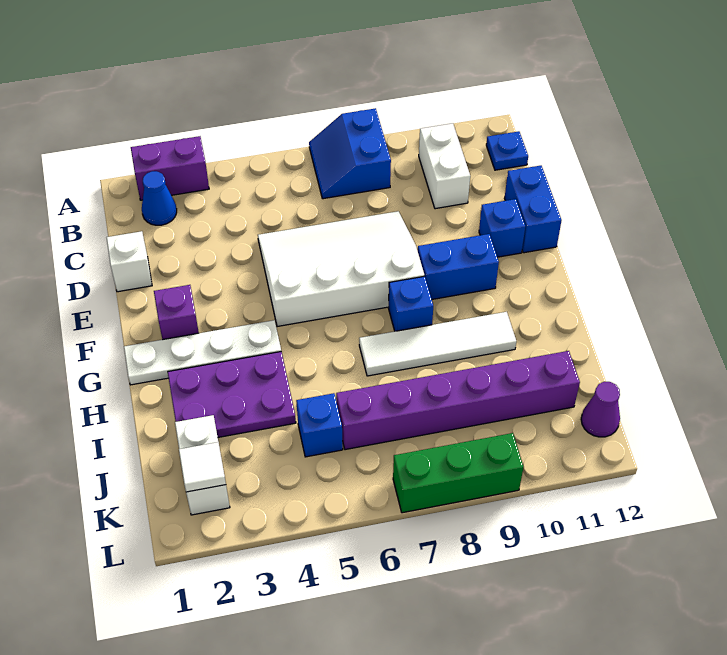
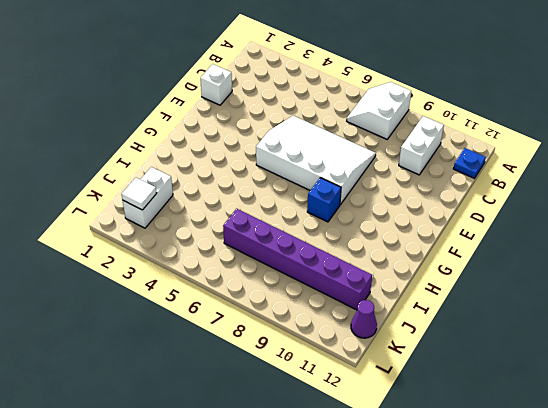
white 2x2 slope [347,82,411,139] -> blue 2x2 slope [309,108,391,199]
none -> purple 1x2 brick [131,136,209,200]
none -> blue 1x1 cone [142,171,177,225]
none -> blue 1x2 brick [504,166,562,253]

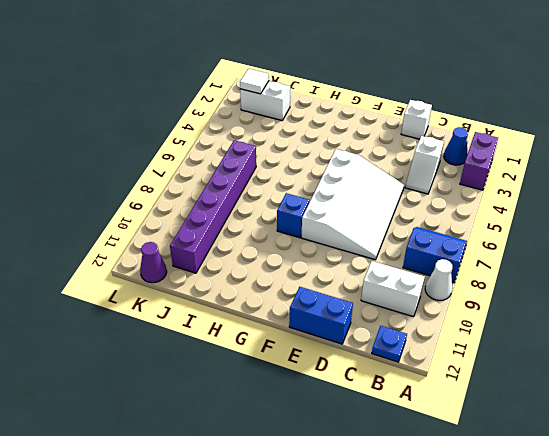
white 1x1 cone [425,259,452,300] -> none
white 1x2 slope [405,136,444,194] -> none
none -> blue 1x1 brick [479,199,525,257]
none -> purple 1x1 brick [154,285,199,340]
none -> blue 1x2 brick [418,234,499,299]

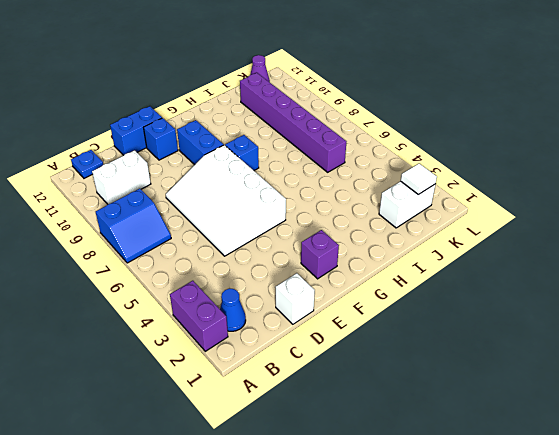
none -> white 1x4 plate [124,320,281,385]
none -> purple 2x3 plate [168,352,296,437]
none -> white 1x4 tile [359,312,516,376]

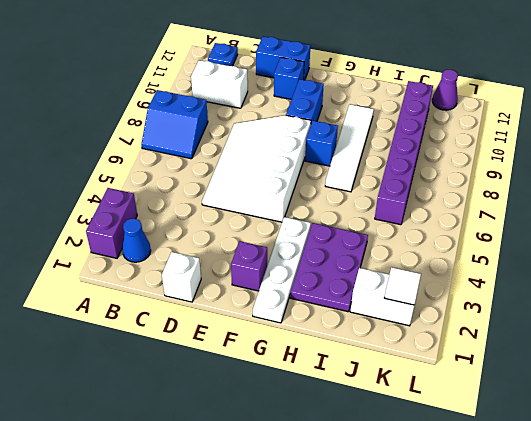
none -> blue 1x1 brick [296,393,343,457]
none -> green 1x3 brick [393,433,523,513]

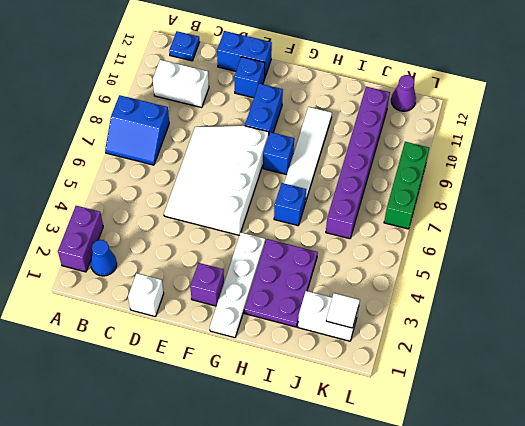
blue 1x1 brick [274,183,306,226] -> blue 1x1 brick moved to [296,393,343,457]

